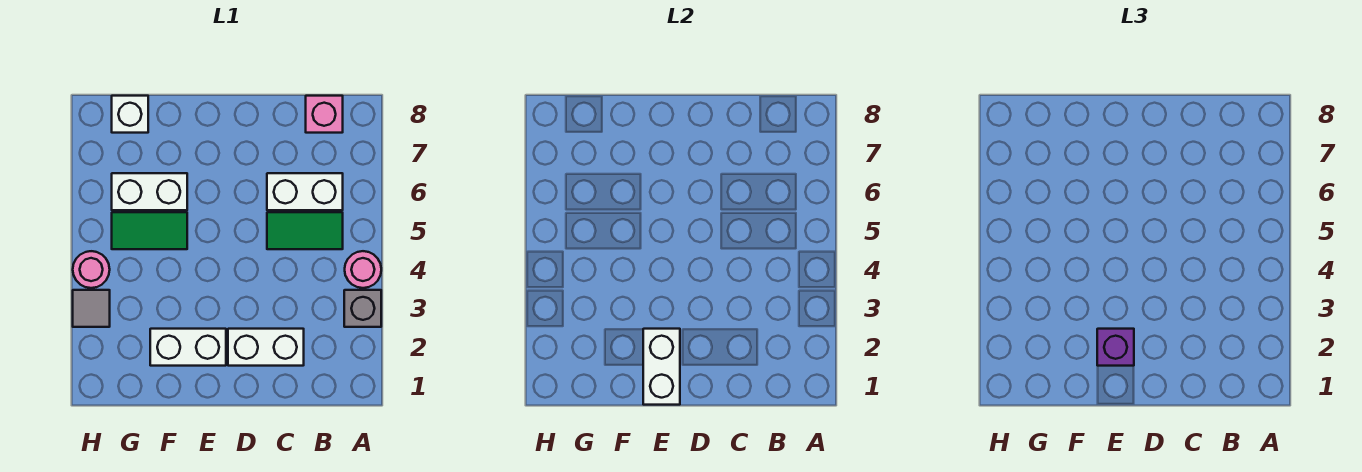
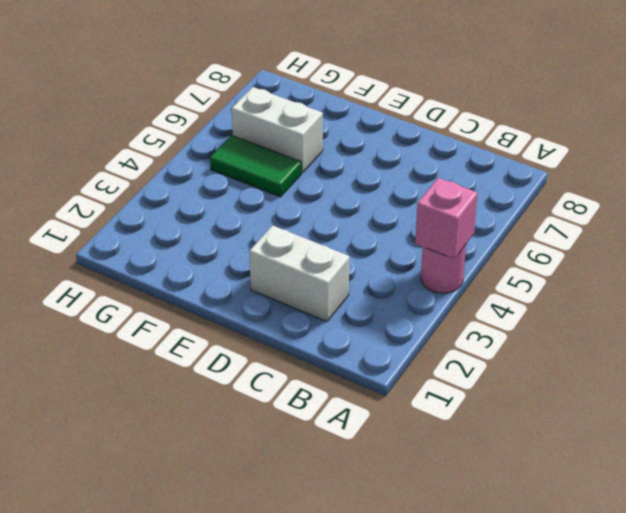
pink 1x1 brick [415,178,478,259] -> pink 1x1 brick moved to [306,96,343,133]
none -> grey 1x1 brick [344,290,381,327]
none -> green 1x2 tile [267,212,343,249]
none -> white 1x2 brick [267,173,343,210]

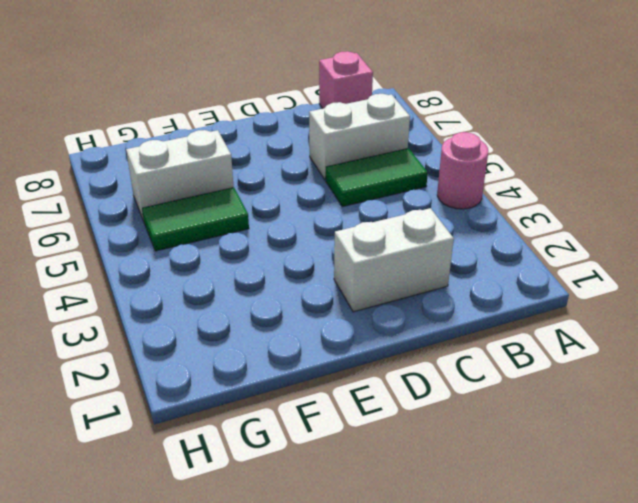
none -> grey 1x1 brick [344,290,381,327]
none -> white 1x2 brick [150,329,226,366]
none -> white 1x1 brick [112,96,148,133]

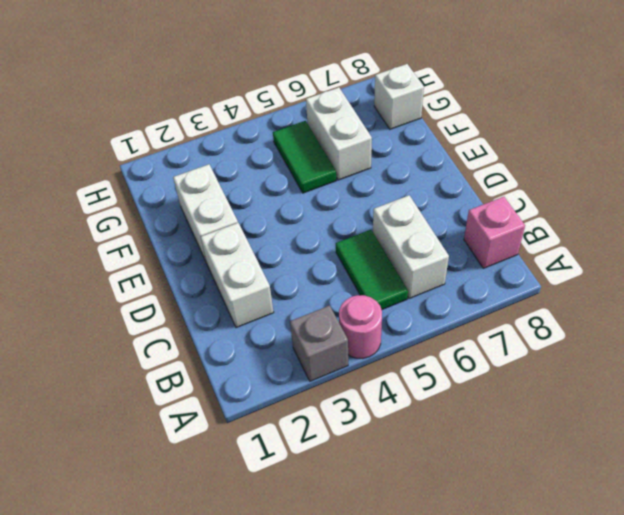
none -> grey 1x1 tile [73,290,110,327]
none -> pink 1x1 round brick [73,251,110,288]
none -> white 1x2 brick [643,329,680,405]

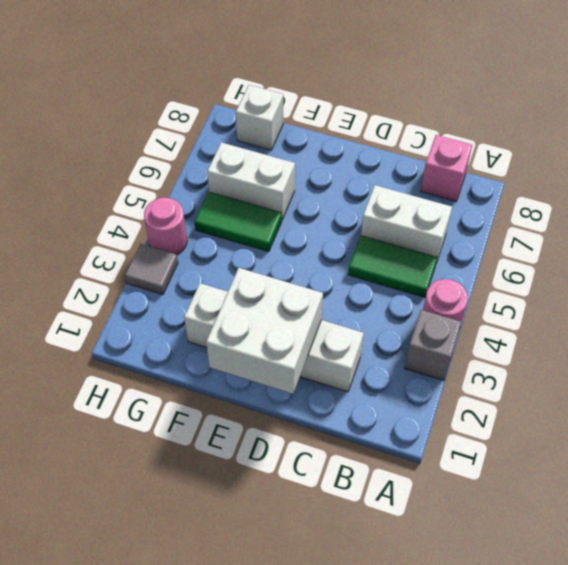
white 2x2 brick [206,268,323,394] -> white 1x2 brick [643,329,680,405]
none -> purple 1x1 brick [1097,329,1134,366]

